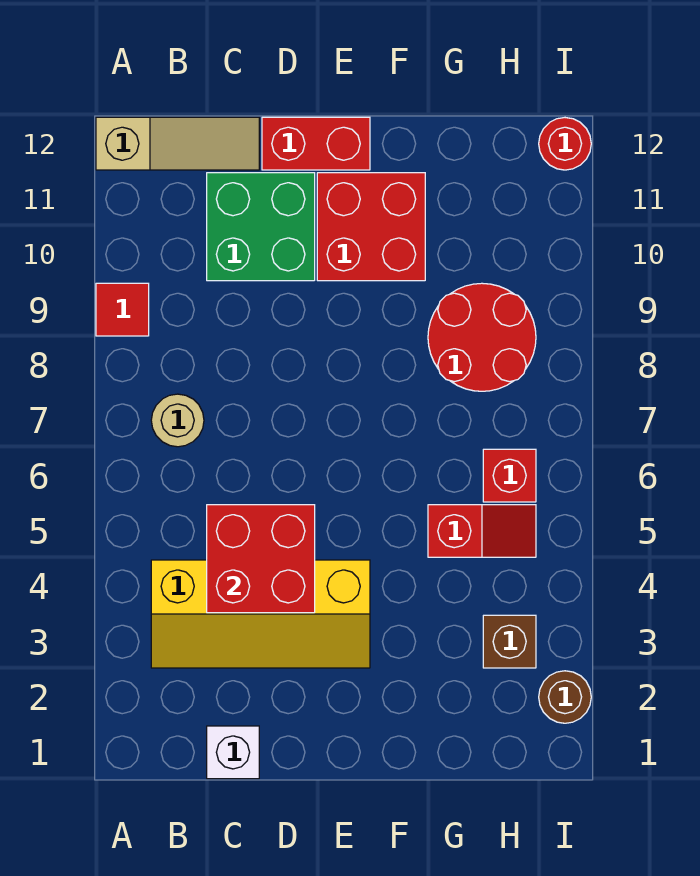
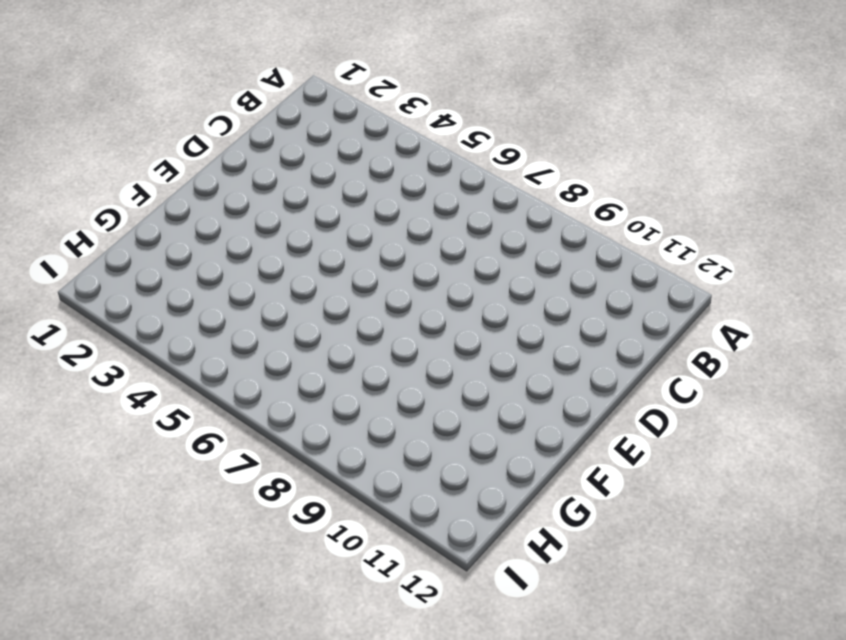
none -> red 1x1 tile [96,283,149,336]
none -> tan 1x3 slope [96,117,259,170]
none -> yellow 2x4 slope [151,560,370,668]

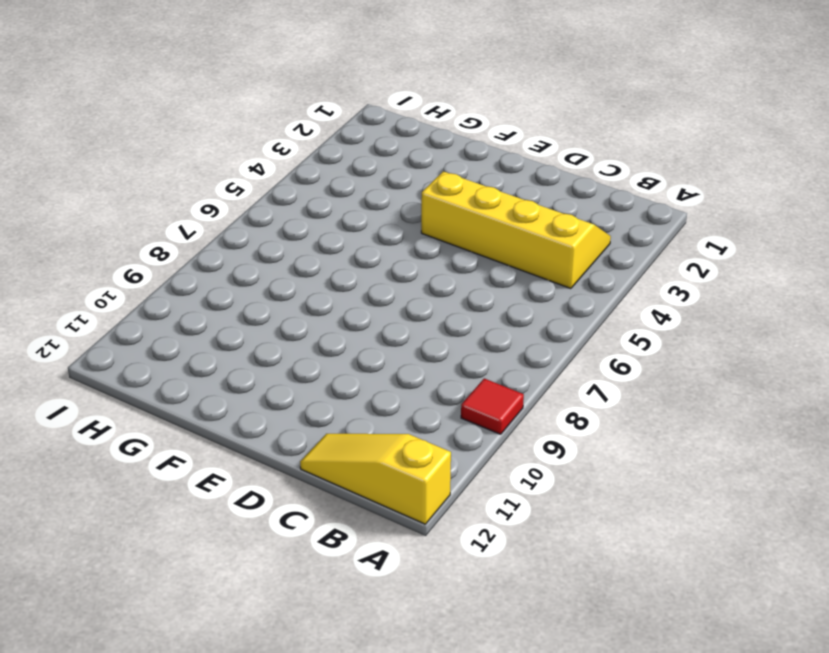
yellow 1x3 slope [300,434,451,524] -> tan 1x3 slope [96,117,259,170]
none -> tan 1x1 round brick [151,394,204,447]
none -> white 1x1 brick [207,726,259,779]
none -> green 2x2 brick [207,173,315,281]

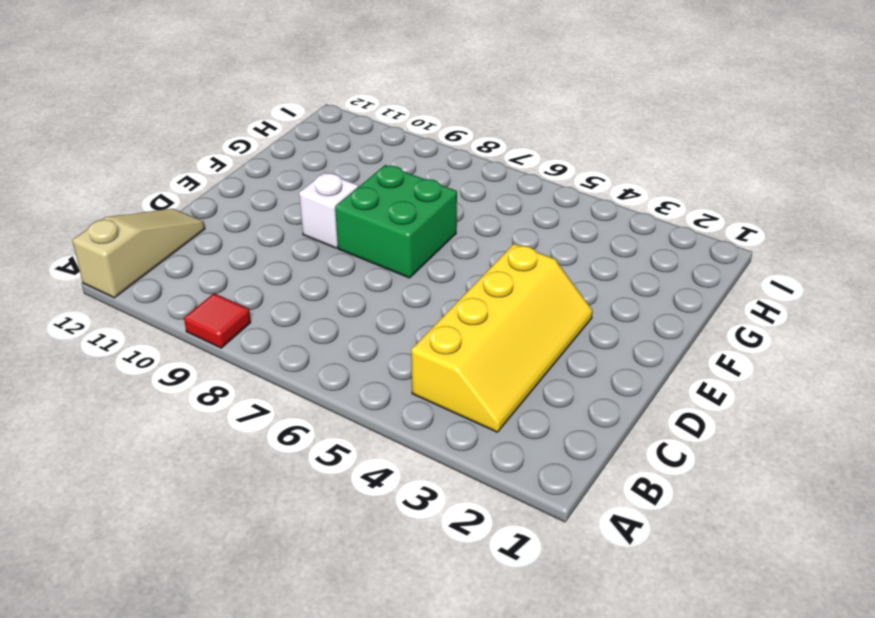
green 2x2 brick [335,165,457,278] -> green 2x2 brick moved to [207,173,315,281]
white 1x1 brick [299,172,358,248] -> white 1x1 brick moved to [207,726,259,779]
none -> tan 1x1 round brick [151,394,204,447]
none -> red 1x2 brick [262,117,370,170]
none -> red 2x2 brick [317,173,425,281]

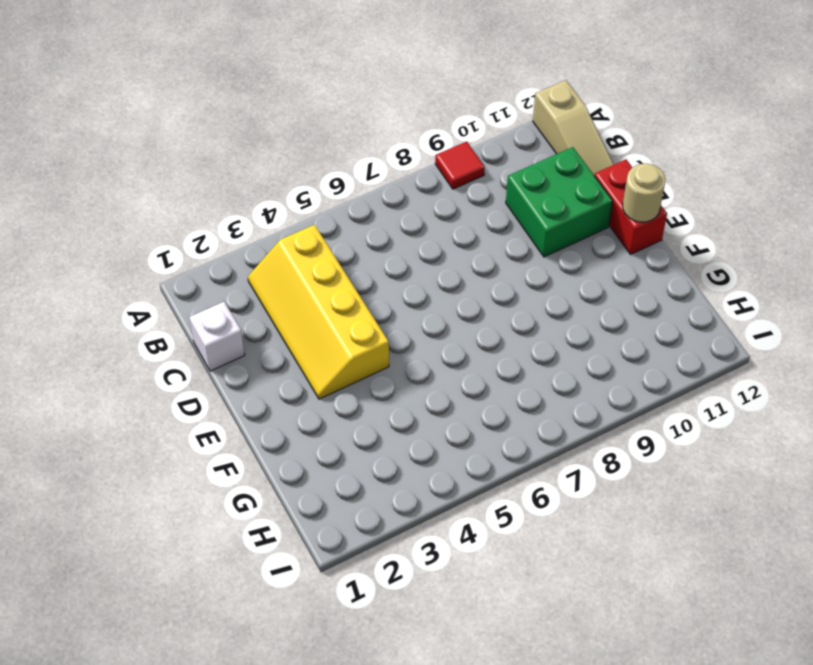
tan 1x1 round brick [623,164,665,222] -> tan 1x1 round brick moved to [151,394,204,447]
none -> red 2x2 brick [317,173,425,281]
none -> red 1x2 slope [428,505,536,557]
none -> red 2x2 round brick [428,283,536,391]

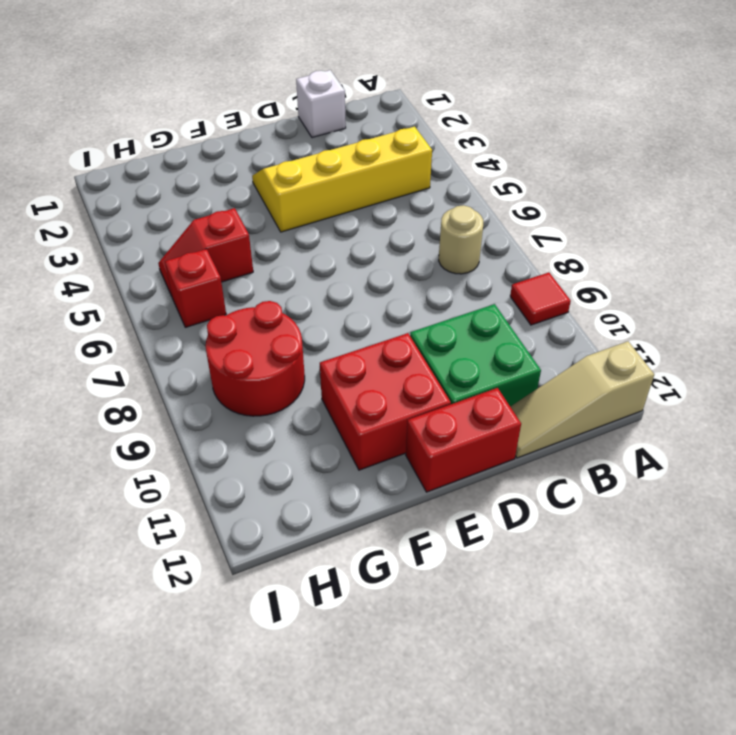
none -> brown 1x1 brick [483,615,536,668]
none -> brown 1x1 round brick [539,671,591,723]
none -> red 1x1 round brick [539,118,591,170]

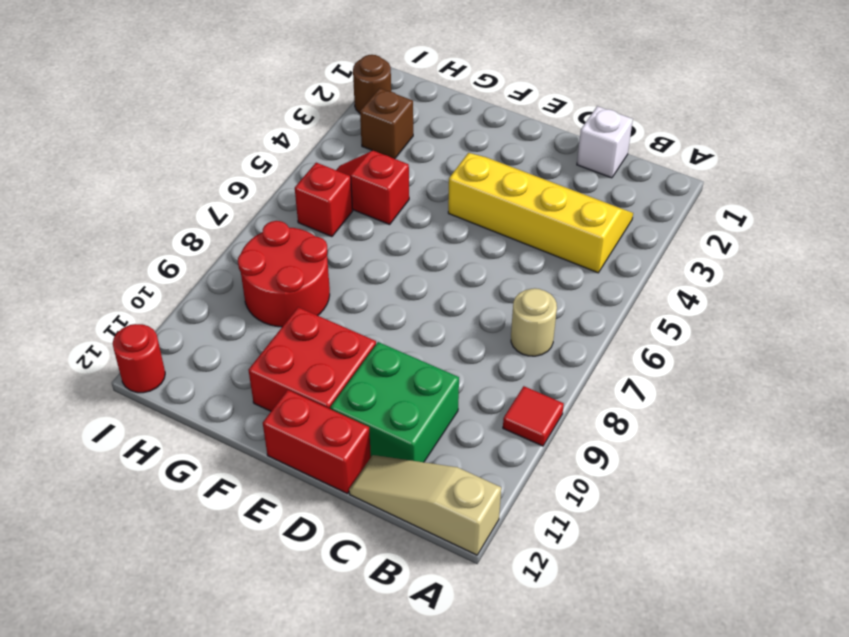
none -> red 2x2 brick [207,505,315,613]

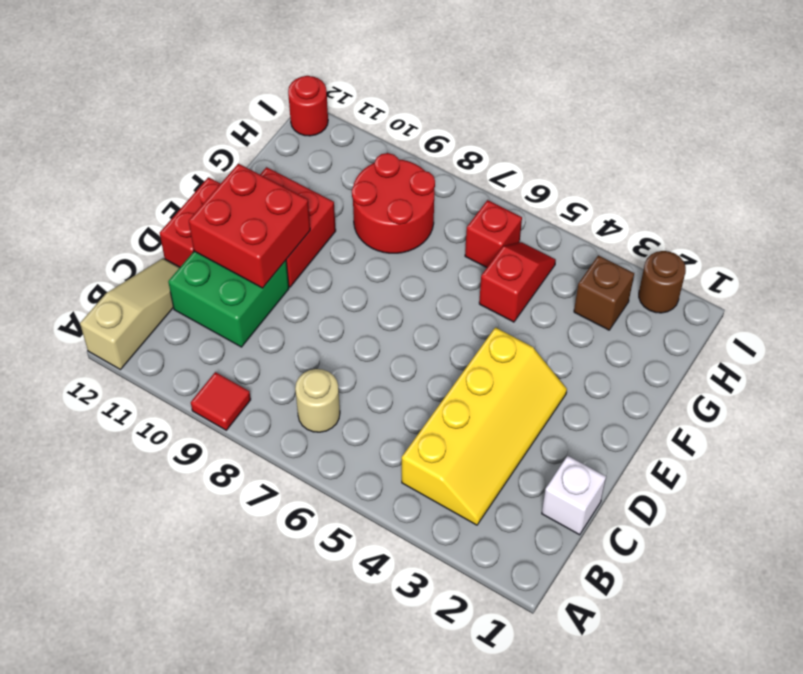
red 2x2 brick [189,164,310,288] -> red 2x2 brick moved to [207,505,315,613]

